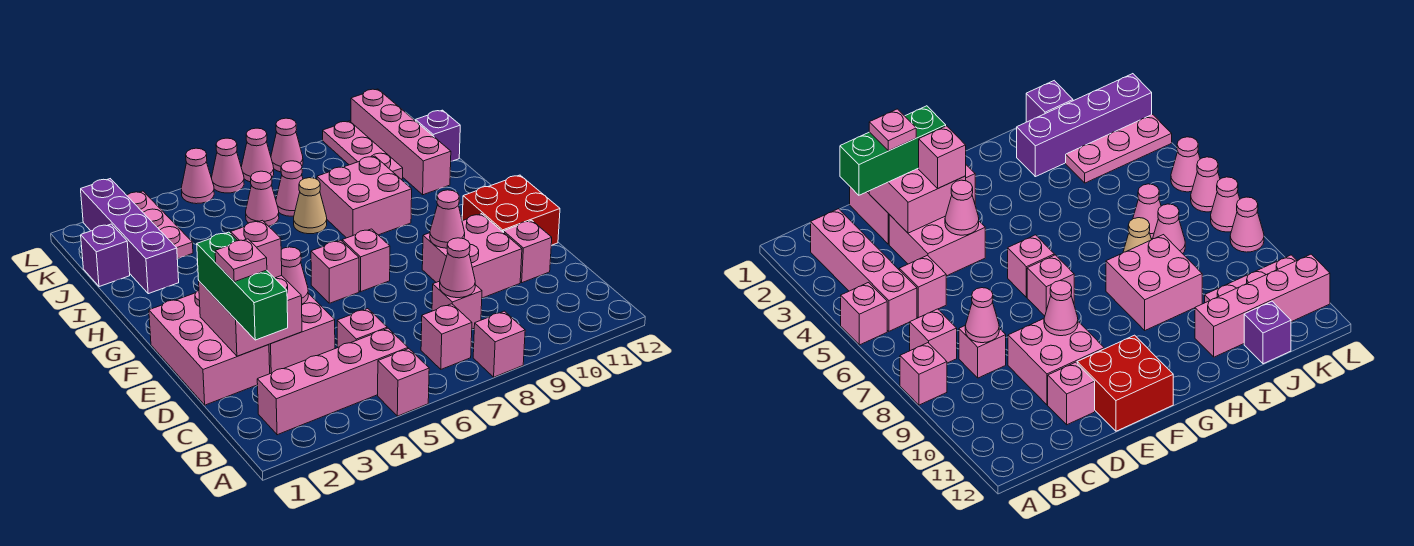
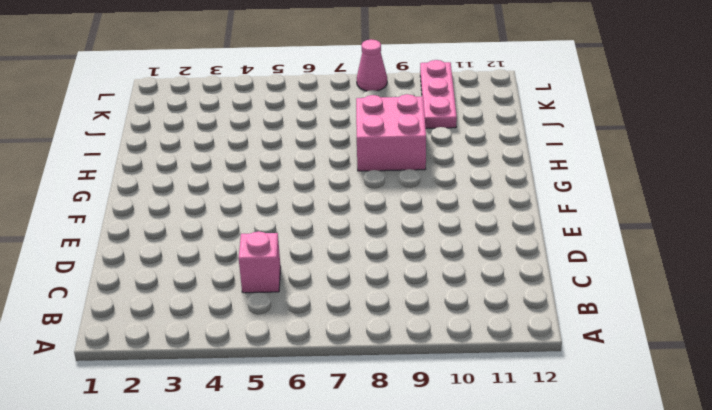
none -> pink 1x1 brick [378,349,429,416]
none -> pink 1x1 brick [473,311,525,377]
none -> pink 1x4 brick [257,328,408,435]
none -> pink 1x1 brick [421,304,472,369]

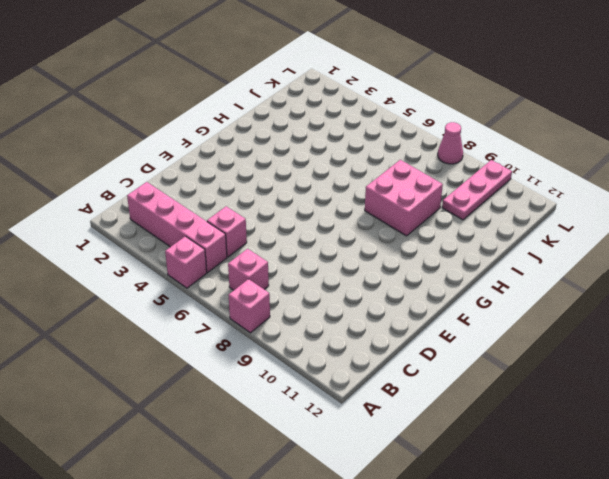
none -> pink 1x1 brick [432,281,482,329]
none -> pink 2x3 brick [149,290,270,405]
none -> pink 2x2 brick [269,293,335,374]
none -> pink 2x2 brick [422,214,522,298]

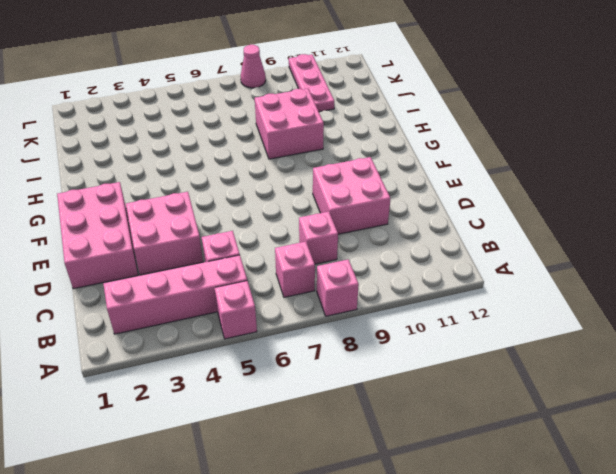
none -> pink 1x1 brick [504,220,552,283]
none -> red 2x2 brick [462,175,560,245]
none -> pink 1x1 brick [311,240,359,303]
none -> pink 1x1 brick [342,229,390,292]

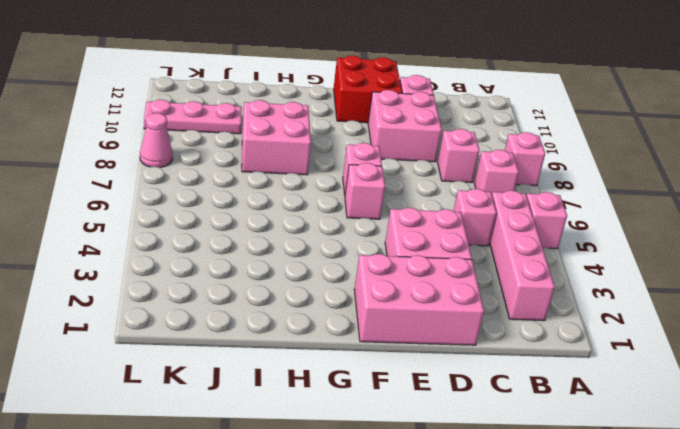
none -> purple 1x4 brick [81,179,179,294]
none -> tan 1x1 cone [294,178,327,234]
none -> pink 1x4 brick [351,89,451,195]
none -> purple 1x1 brick [81,224,130,287]

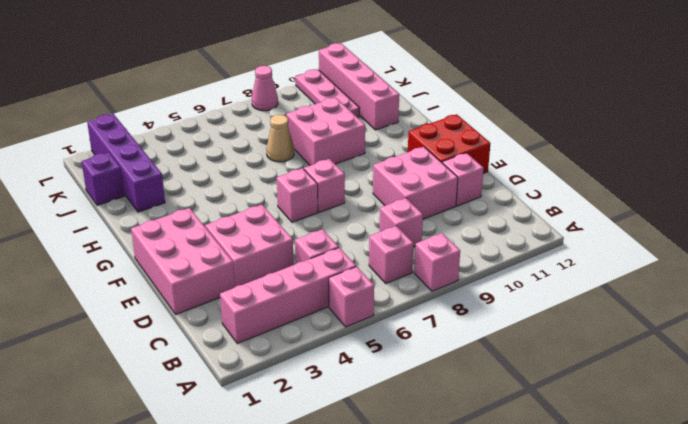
none -> pink 1x3 plate [127,191,193,259]
none -> pink 1x1 cone [246,171,279,226]
none -> pink 1x1 cone [276,161,303,216]
none -> purple 1x1 brick [416,110,460,161]

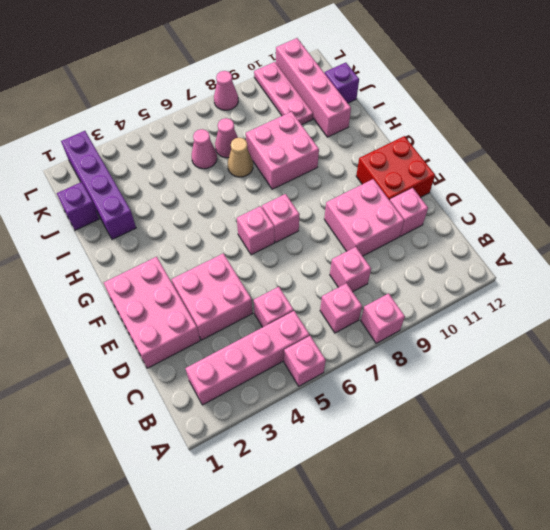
none -> pink 1x3 plate [127,191,193,259]
none -> pink 1x1 cone [181,148,214,204]
none -> pink 1x1 cone [212,138,244,193]
none -> pink 1x1 cone [241,128,274,182]

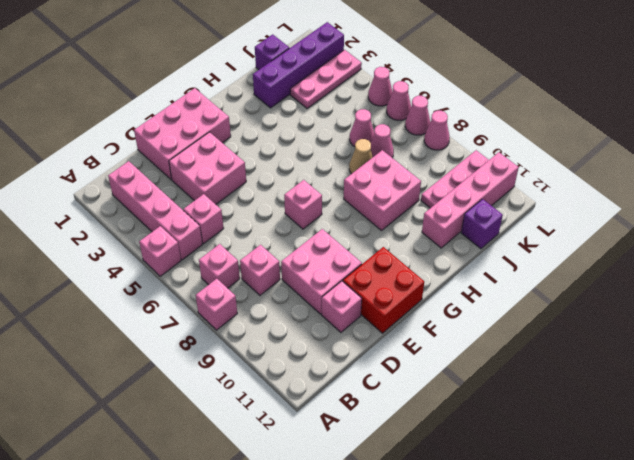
none -> pink 1x1 brick [311,240,359,303]
none -> pink 1x1 cone [440,238,475,298]
none -> pink 2x2 brick [199,276,302,356]
none -> pink 1x1 cone [281,247,308,304]

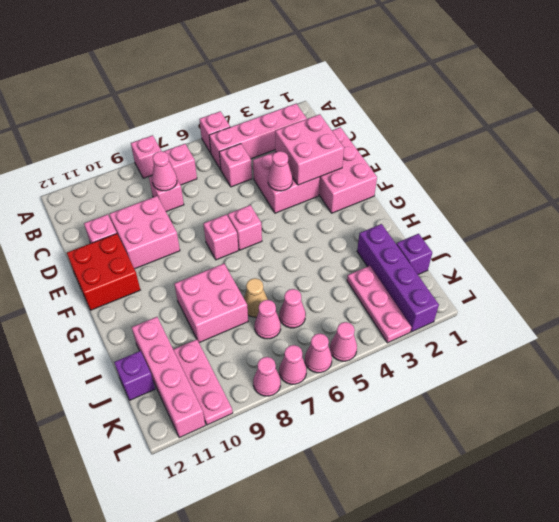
none -> pink 1x1 cone [430,190,465,248]
none -> green 1x3 brick [197,232,288,340]
none -> pink 1x1 brick [231,220,282,278]
none -> pink 1x1 plate [215,239,267,282]

